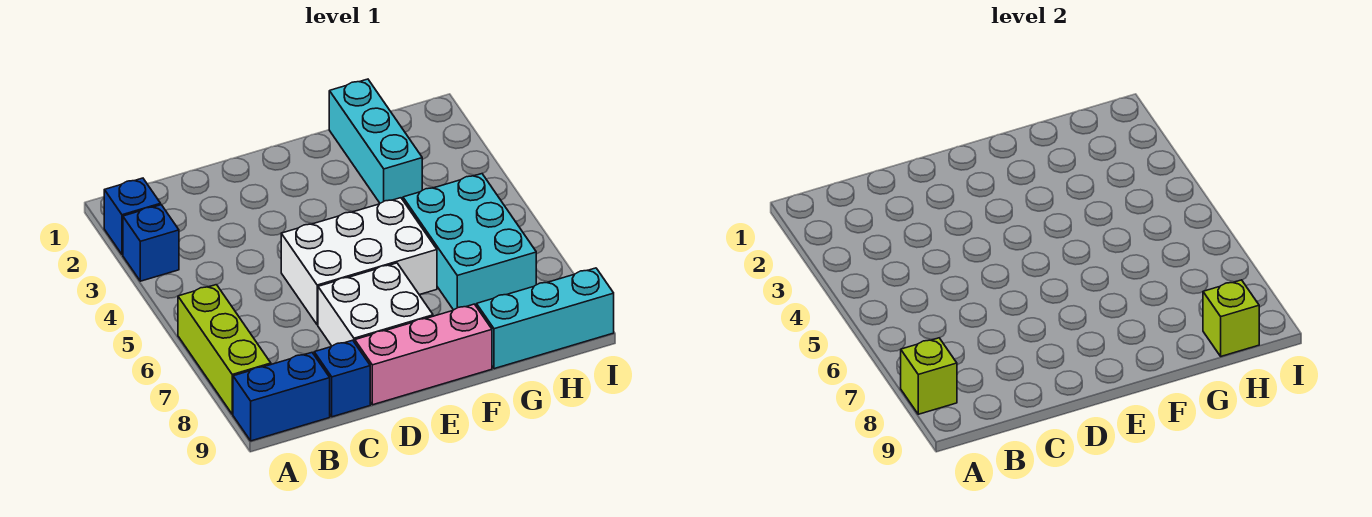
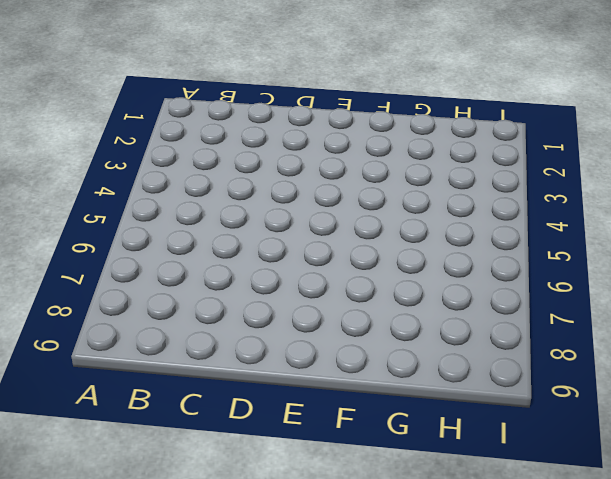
none -> blue 1x1 brick [104,178,161,255]
none -> blue 1x1 brick [123,205,179,281]
none -> lime 1x3 brick [178,285,271,414]

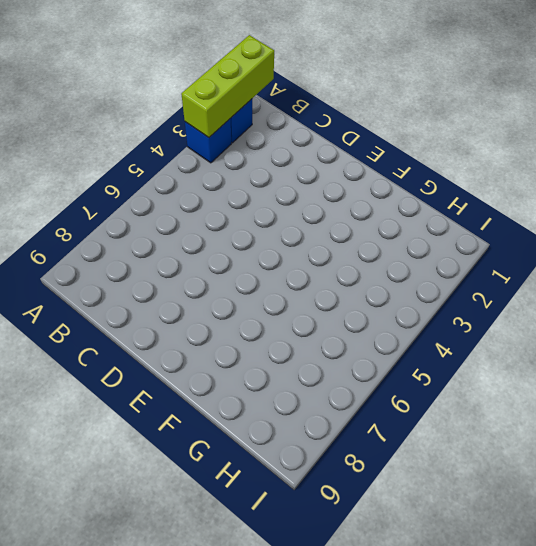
lime 1x3 brick [181,35,274,138] -> lime 1x3 brick moved to [178,285,271,414]
none -> blue 1x2 brick [233,353,330,441]
none -> blue 1x1 brick [314,340,370,417]
none -> white 2x3 brick [281,198,437,325]

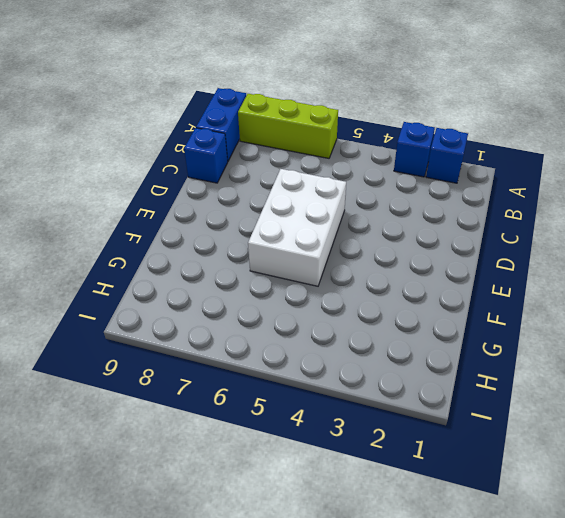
none -> white 2x2 brick [318,263,433,346]
none -> pink 1x3 brick [355,304,492,405]
none -> cyan 1x3 brick [329,79,422,203]

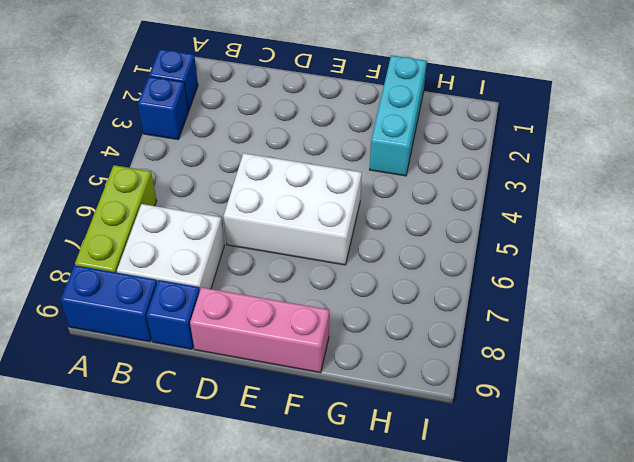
white 2x2 brick [117,204,224,290] -> white 2x2 brick moved to [318,263,433,346]
none -> cyan 2x3 brick [403,174,536,310]
none -> cyan 1x3 brick [477,268,614,369]
none -> lime 1x1 brick [901,338,957,414]

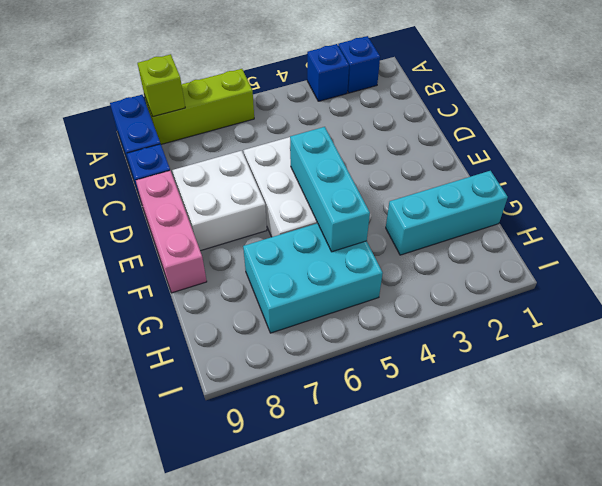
cyan 1x3 brick [290,127,370,252] -> cyan 1x3 brick moved to [477,268,614,369]
none -> lime 1x1 brick [1203,280,1259,356]

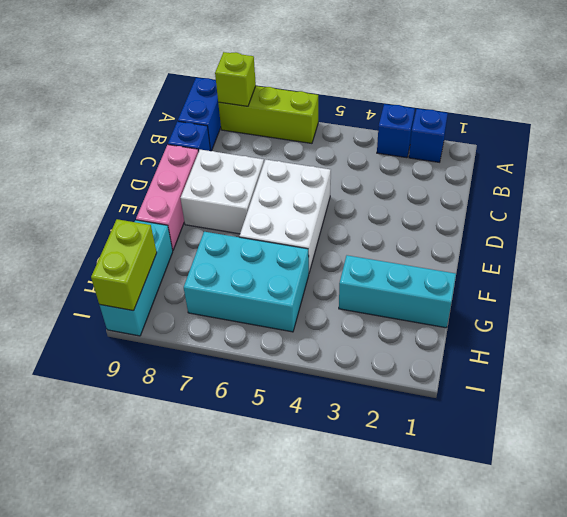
lime 1x2 brick [91,219,157,311] -> lime 1x1 brick [1203,280,1259,356]

